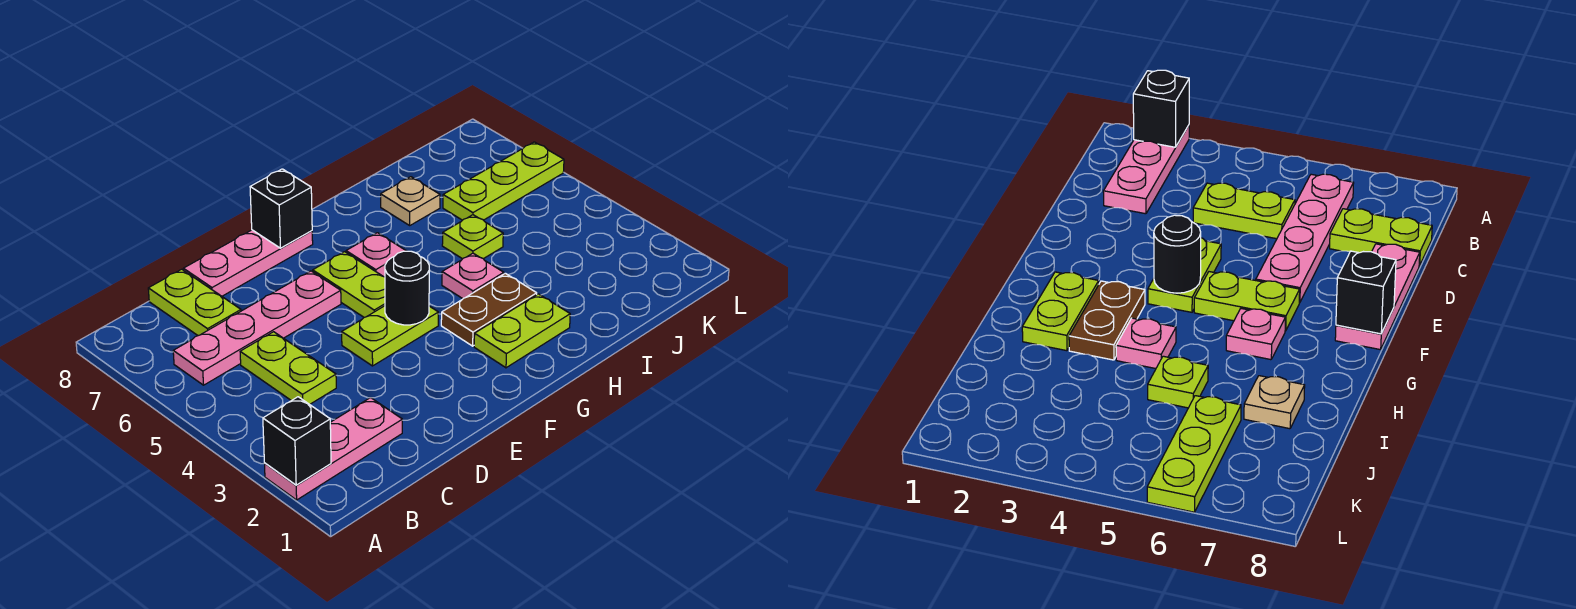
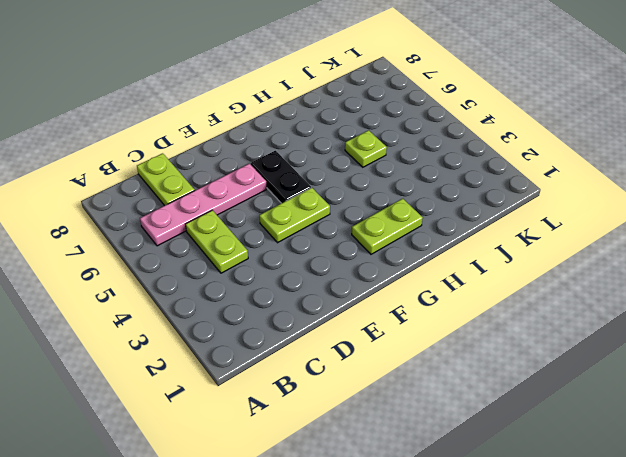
black 1x2 plate [251,151,311,203] -> lime 1x2 plate [313,252,385,317]
none -> pink 1x3 plate [264,398,402,500]
none -> pink 1x3 plate [183,230,313,296]
none -> brown 1x2 plate [441,273,537,346]

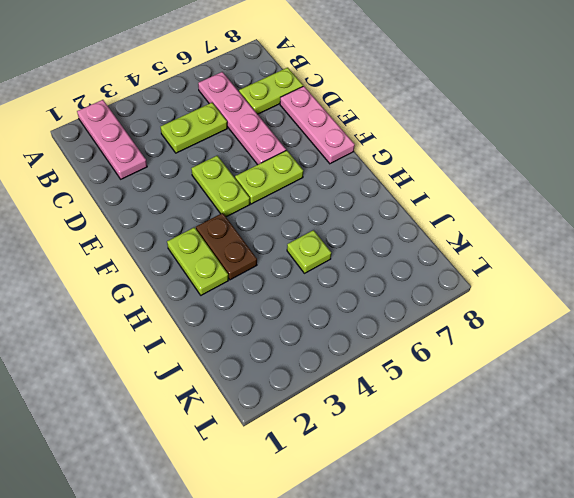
none -> pink 1x1 plate [346,233,406,277]
none -> pink 1x1 plate [442,253,504,299]
none -> tan 1x1 plate [381,177,440,225]

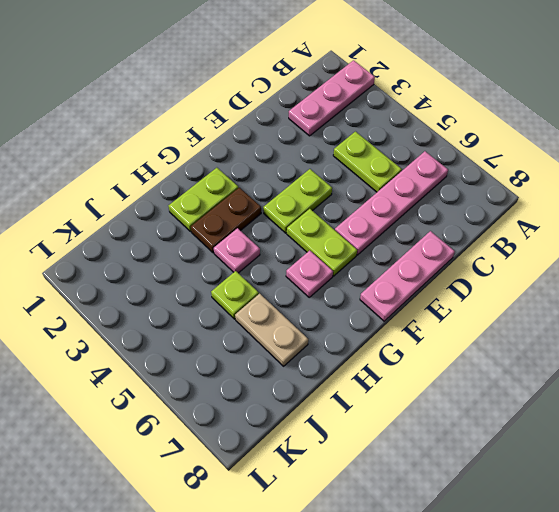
tan 1x2 plate [235,294,308,366] -> tan 1x1 plate [381,177,440,225]
none -> lime 1x2 plate [148,269,241,336]
none -> lime 1x3 plate [443,142,564,220]
none -> black 1x1 brick [263,397,331,485]

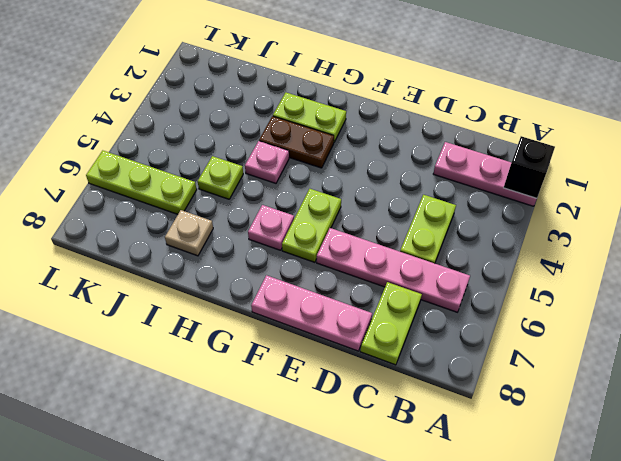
none -> lime 1x2 plate [342,306,438,366]
none -> black 1x1 round brick [385,251,429,325]
none -> black 1x1 brick [250,169,312,248]

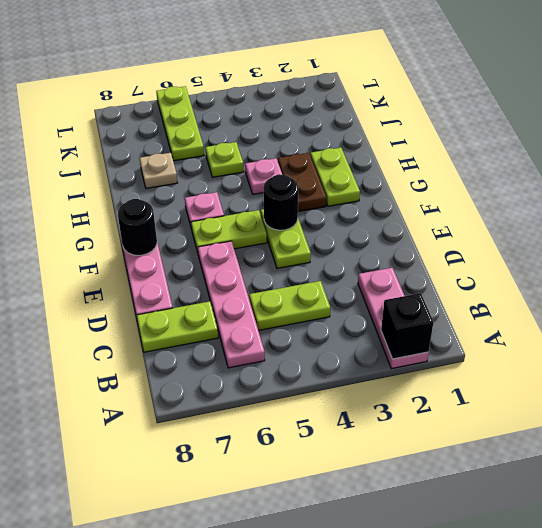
black 1x1 round brick [118,199,157,255] -> black 1x1 brick [250,169,312,248]

